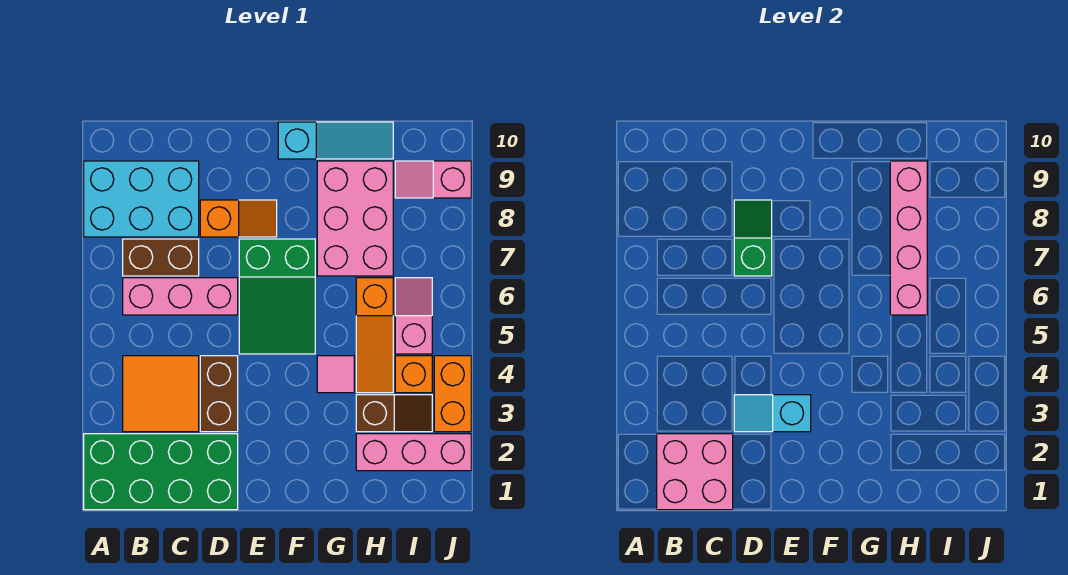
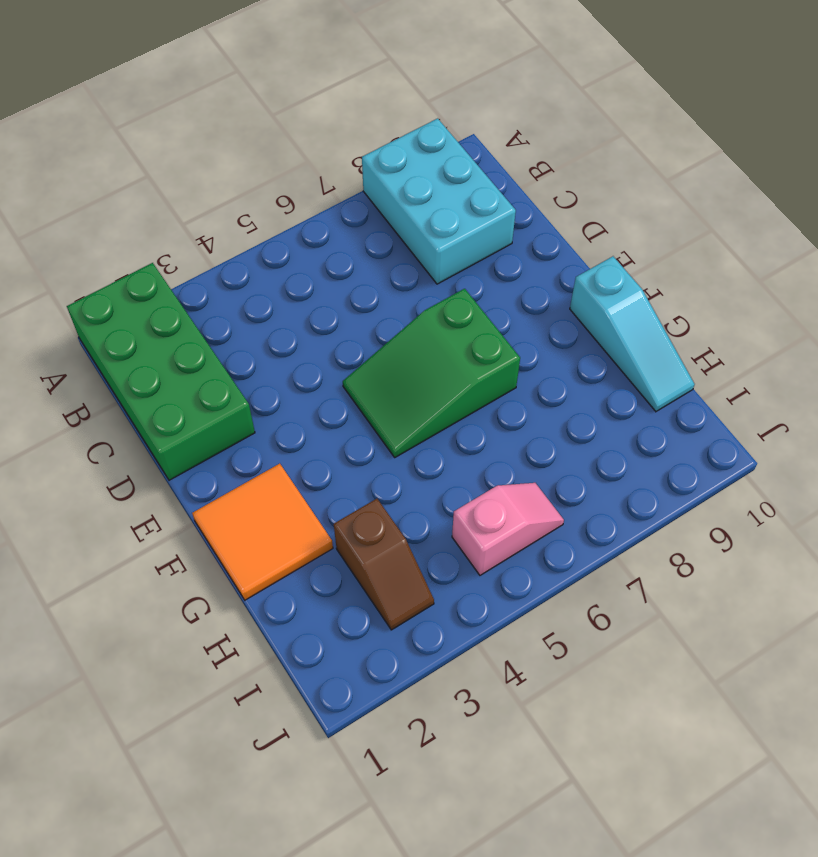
orange 2x2 tile [192,464,333,600] -> orange 2x2 tile moved to [123,356,199,432]
none -> pink 1x3 brick [123,278,238,315]
none -> brown 1x2 brick [123,239,199,276]
none -> brown 1x2 brick [200,356,238,432]

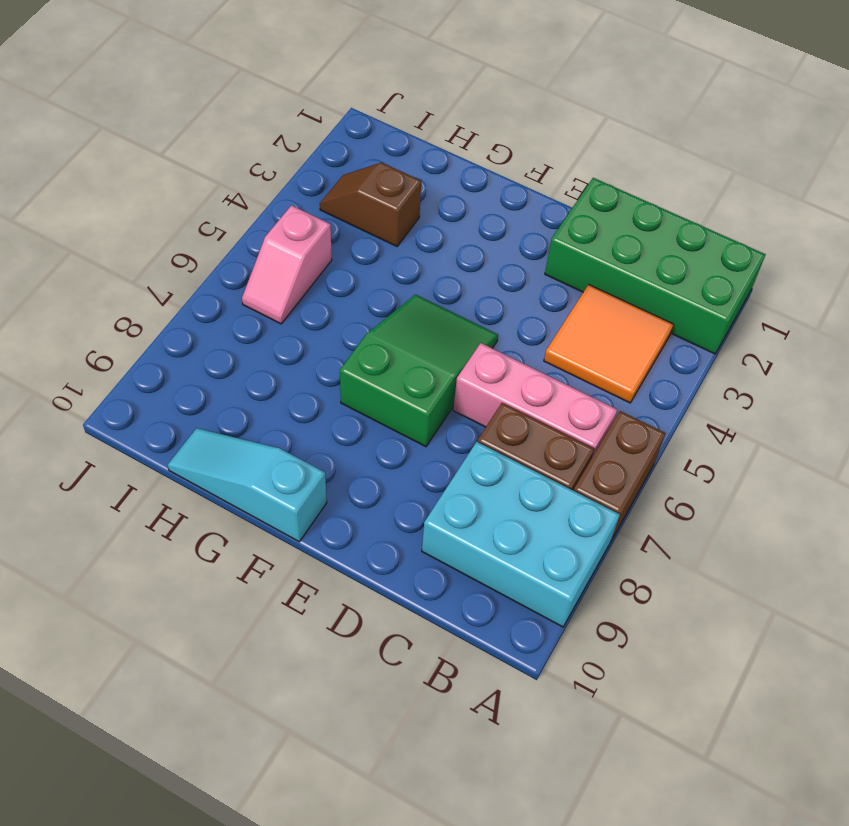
brown 1x2 brick [574,411,665,540] -> brown 1x2 brick moved to [200,356,238,432]
none -> orange 1x2 slope [200,200,277,237]
none -> pink 1x1 tile [317,356,354,393]
none -> pink 2x3 brick [317,161,393,276]

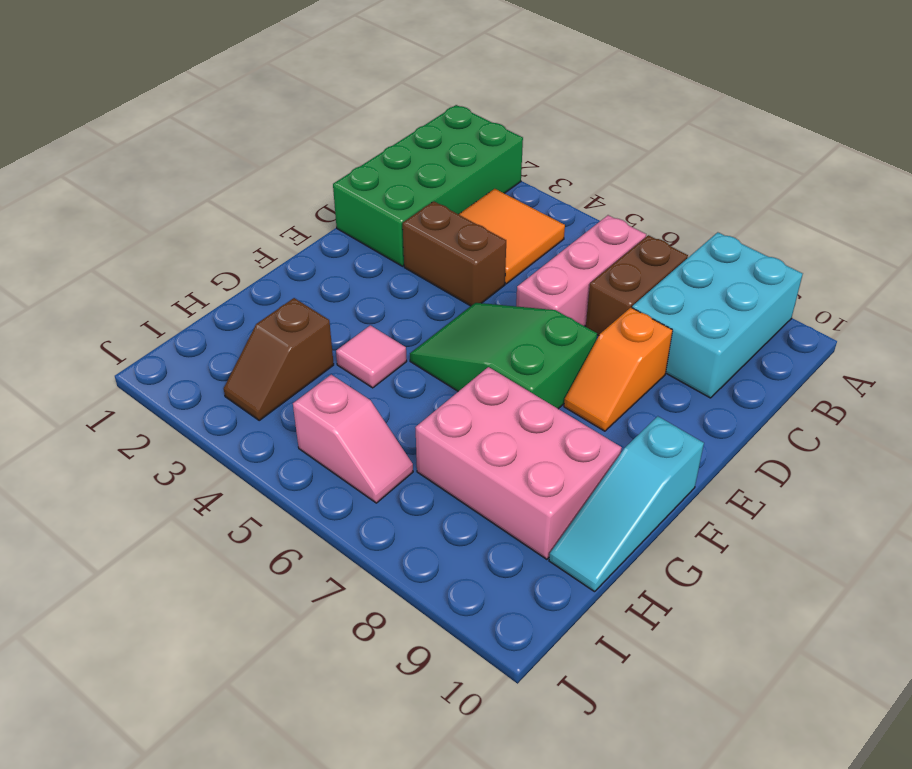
none -> pink 1x3 brick [356,434,471,471]
none -> orange 1x3 slope [356,278,393,393]
none -> orange 1x1 brick [395,356,432,393]

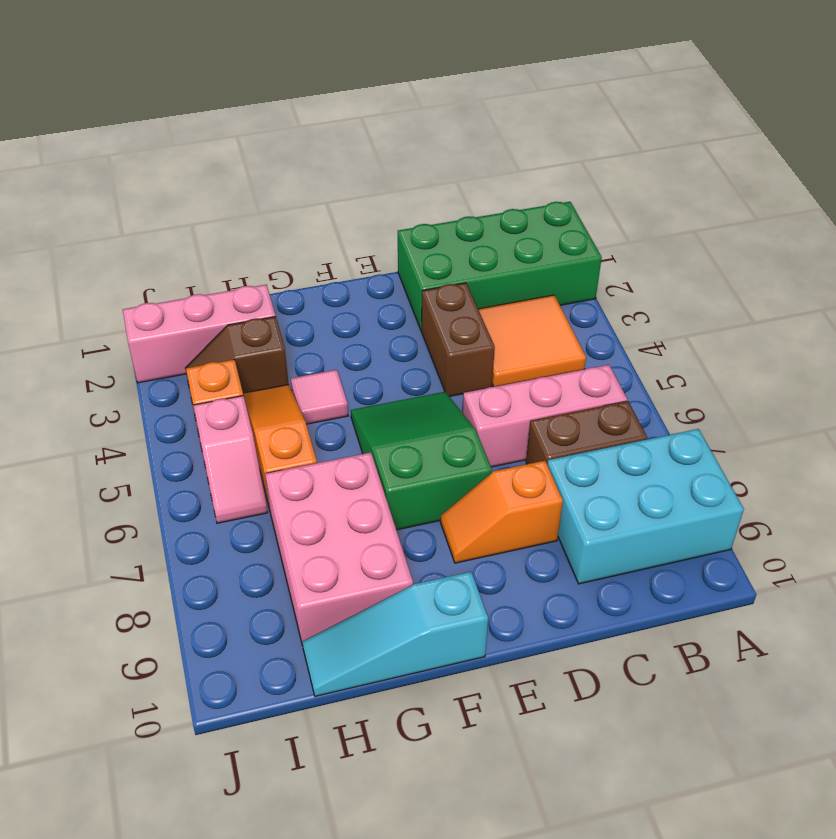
none -> pink 1x2 slope [395,161,471,198]
none -> orange 1x2 brick [434,356,471,432]
none -> pink 2x2 brick [657,434,733,510]

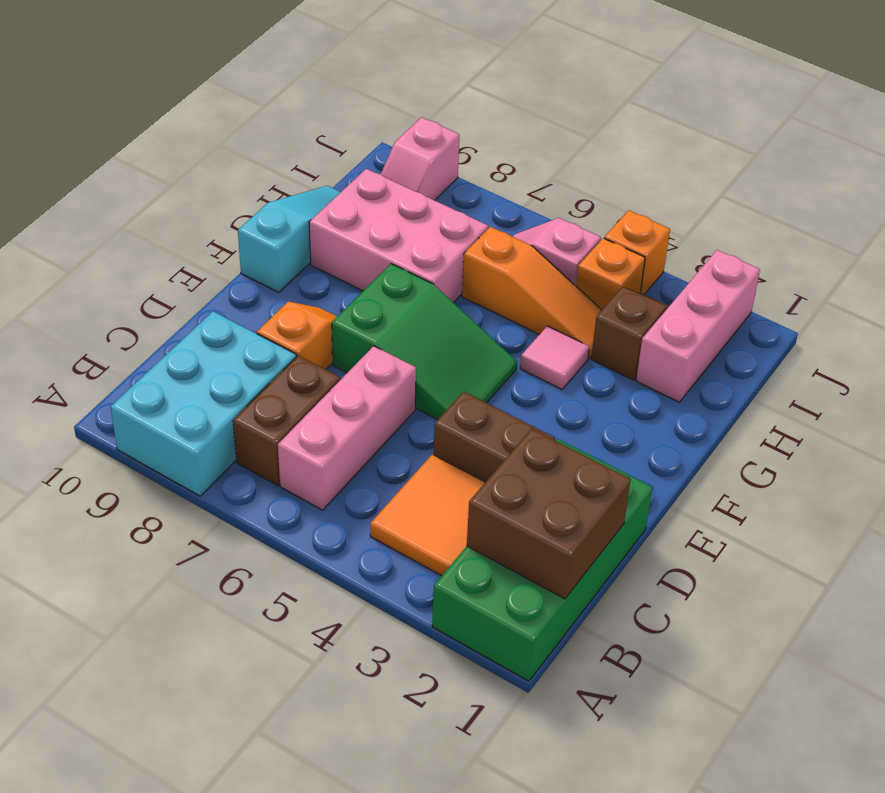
brown 2x2 brick [467,429,631,599] -> pink 2x2 brick [657,434,733,510]
orange 1x1 brick [604,210,670,294] -> orange 1x2 brick [434,356,471,432]
none -> cyan 1x2 slope [734,395,811,432]
none -> green 1x2 slope [734,200,772,276]
none -> pink 1x4 brick [890,161,927,315]

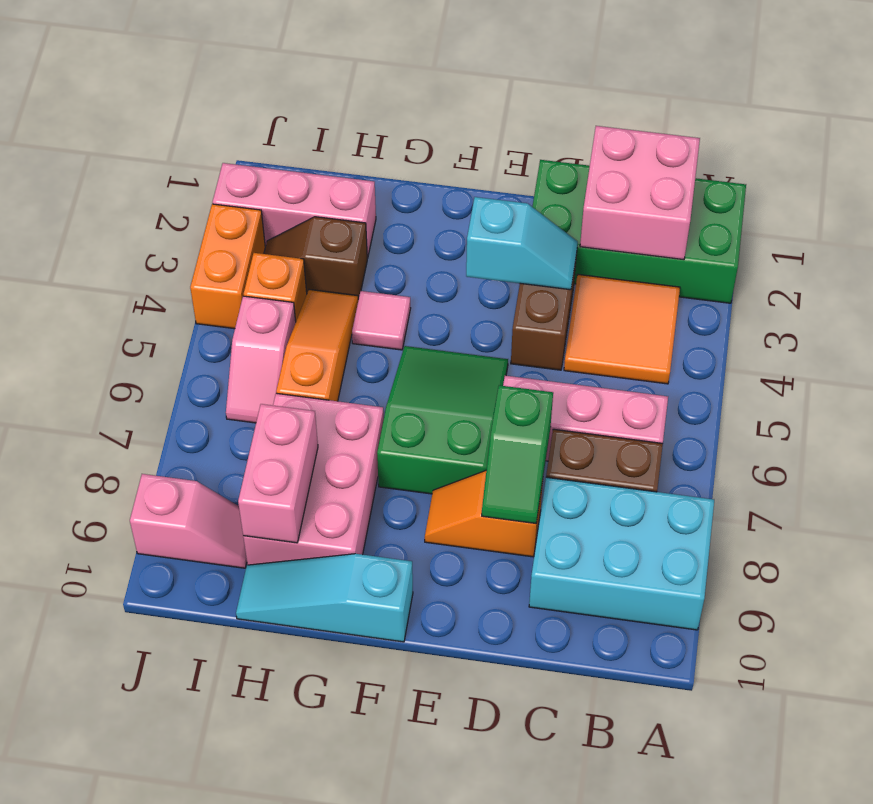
pink 1x2 brick [238,404,318,543] -> pink 1x4 brick [890,161,927,315]

